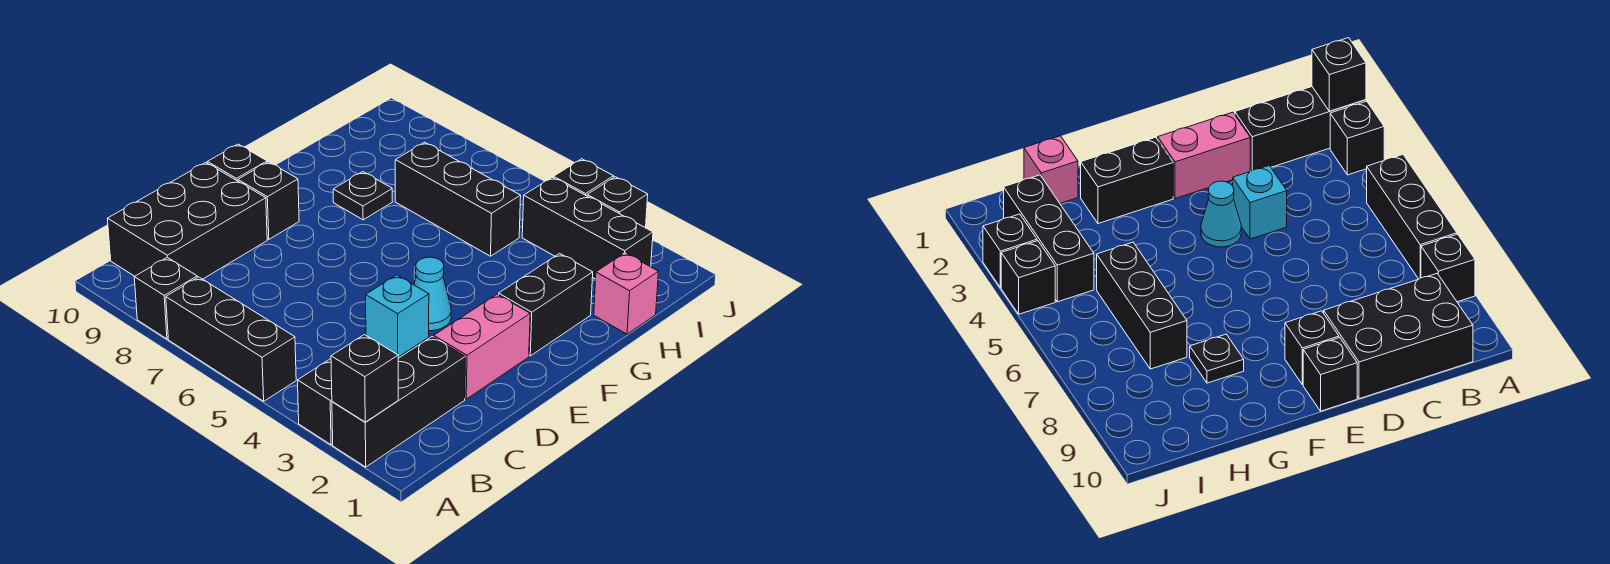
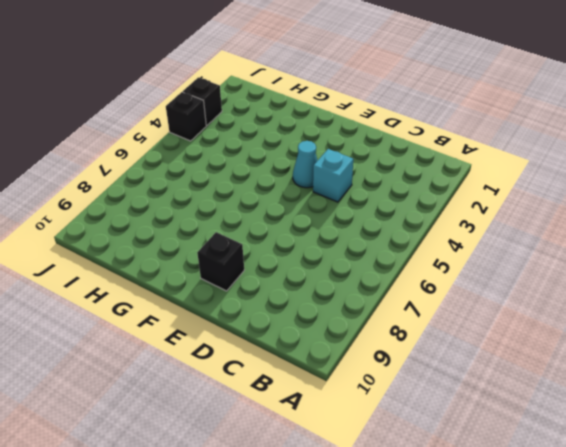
none -> black 1x3 brick [332,337,465,467]
none -> black 1x1 brick [298,359,333,445]
none -> black 1x3 brick [166,277,296,401]

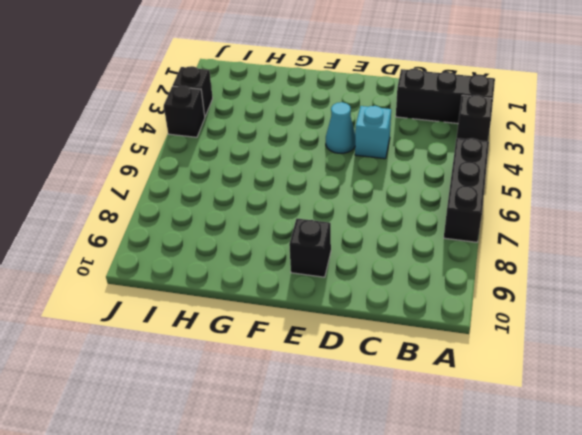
none -> black 1x1 brick [134,257,197,339]
none -> black 2x3 brick [107,163,267,279]
none -> pink 1x2 brick [434,294,530,399]

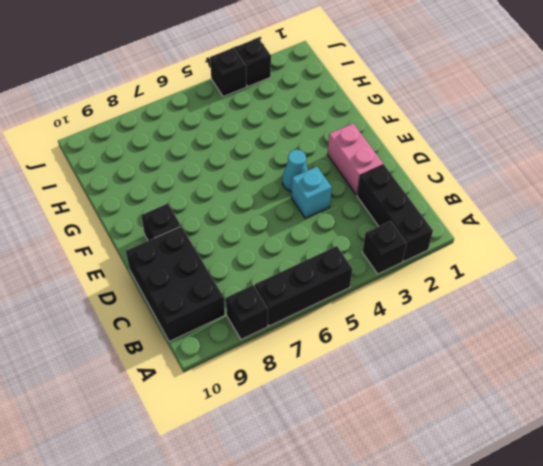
none -> black 1x1 brick [207,144,267,181]
none -> black 1x2 brick [499,253,593,356]
none -> black 1x1 plate [333,172,392,220]

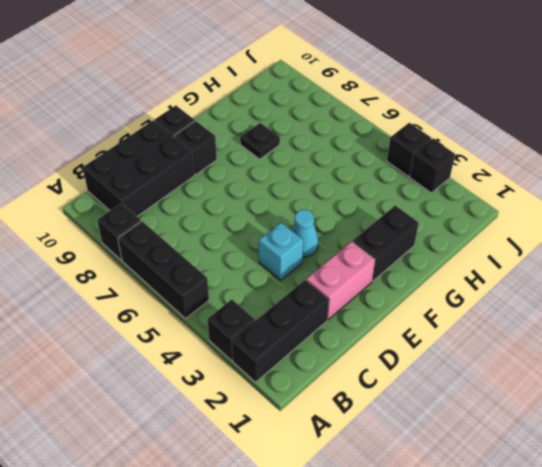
none -> pink 1x1 brick [594,253,658,334]
none -> black 1x3 brick [395,142,521,256]
none -> black 1x3 brick [522,177,653,279]

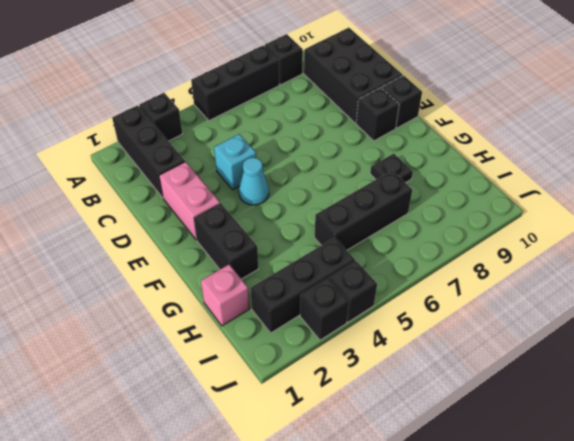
none -> black 1x1 brick [331,335,398,422]

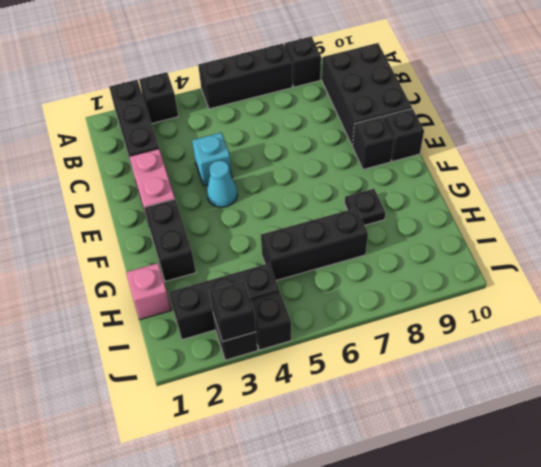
black 1x1 brick [209,281,256,342] -> black 1x1 brick moved to [331,335,398,422]

